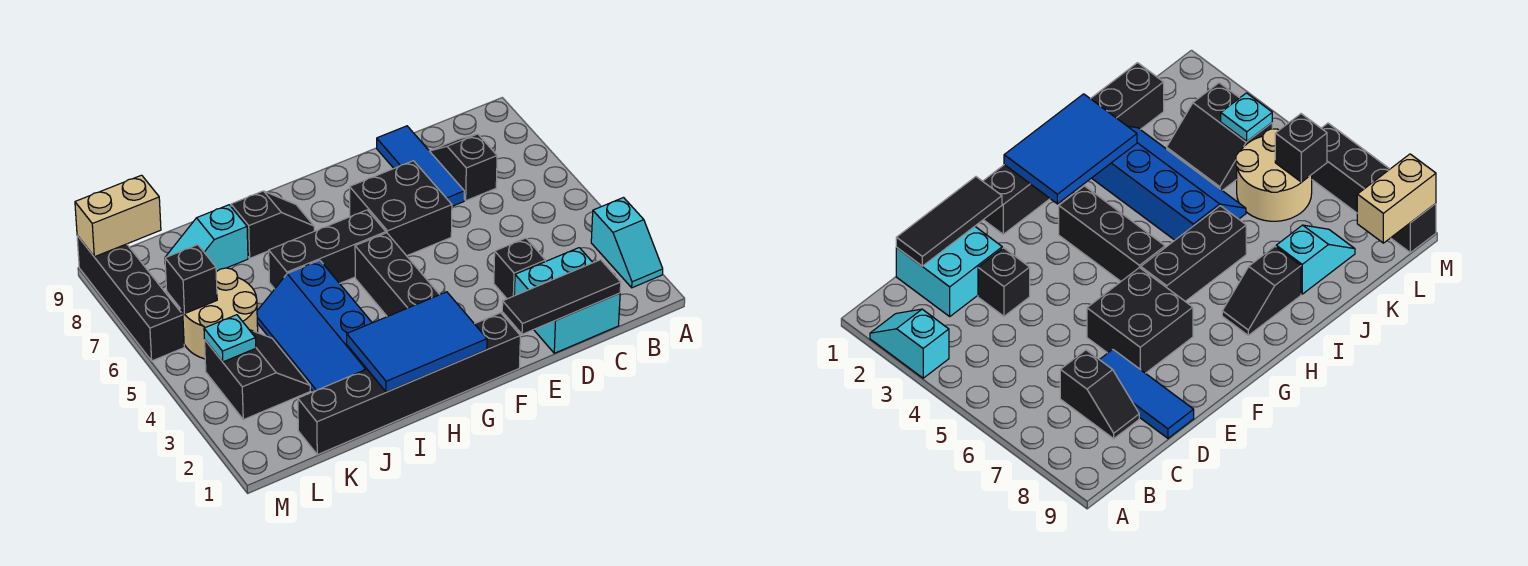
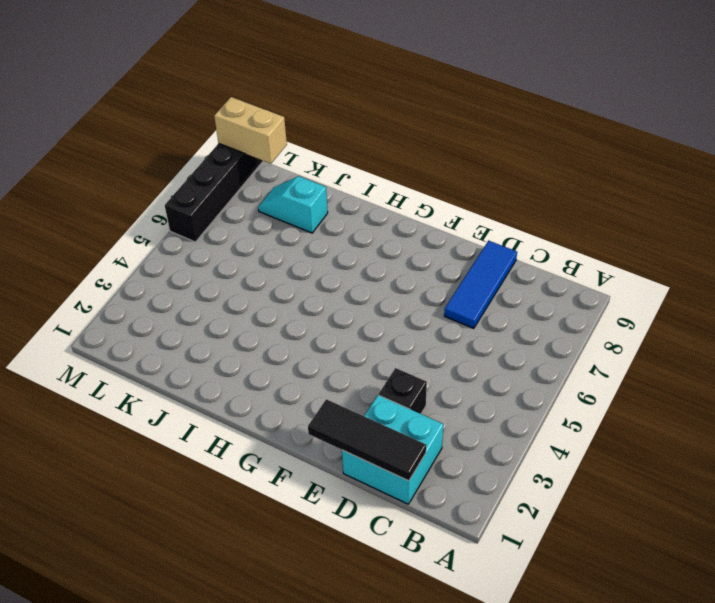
none -> cyan 1x2 slope [591,198,663,288]
none -> black 1x2 slope [430,134,497,201]
none -> black 2x2 brick [350,161,452,256]

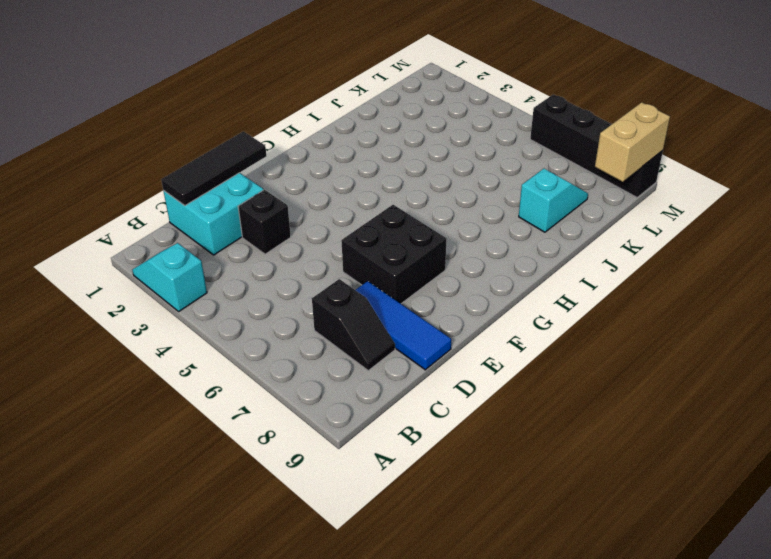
none -> black 1x6 brick [298,313,520,455]
none -> black 1x3 brick [355,233,440,317]
none -> black 1x3 brick [269,210,386,289]

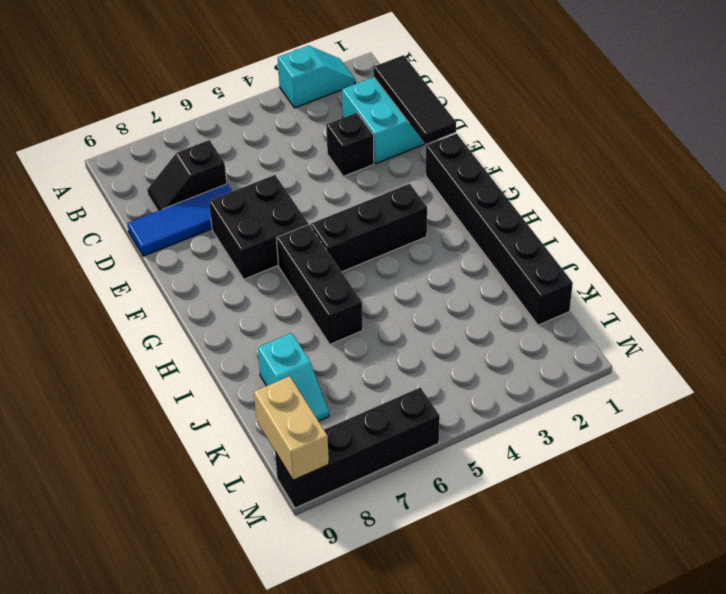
none -> black 1x2 slope [231,191,314,258]
none -> blue 2x4 slope [257,260,372,392]
none -> black 2x2 slope [205,330,310,420]

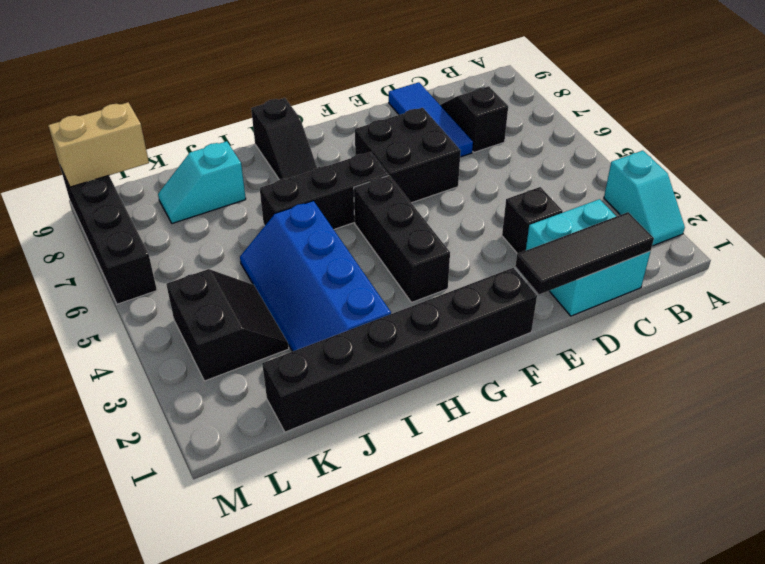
black 1x2 slope [251,98,317,180] -> black 1x2 slope turned to [231,191,314,258]
none -> tan 2x2 round brick [181,268,258,359]
none -> blue 2x3 tile [347,292,487,392]
none -> cyan 1x1 plate [204,315,256,362]

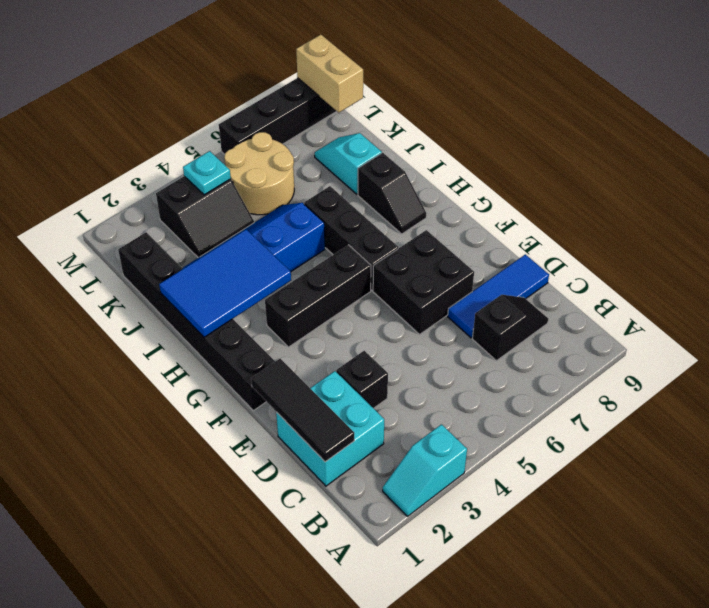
blue 2x3 tile [159,229,291,337] -> blue 2x3 tile turned to [347,292,487,392]
none -> black 1x1 brick [165,245,217,314]

